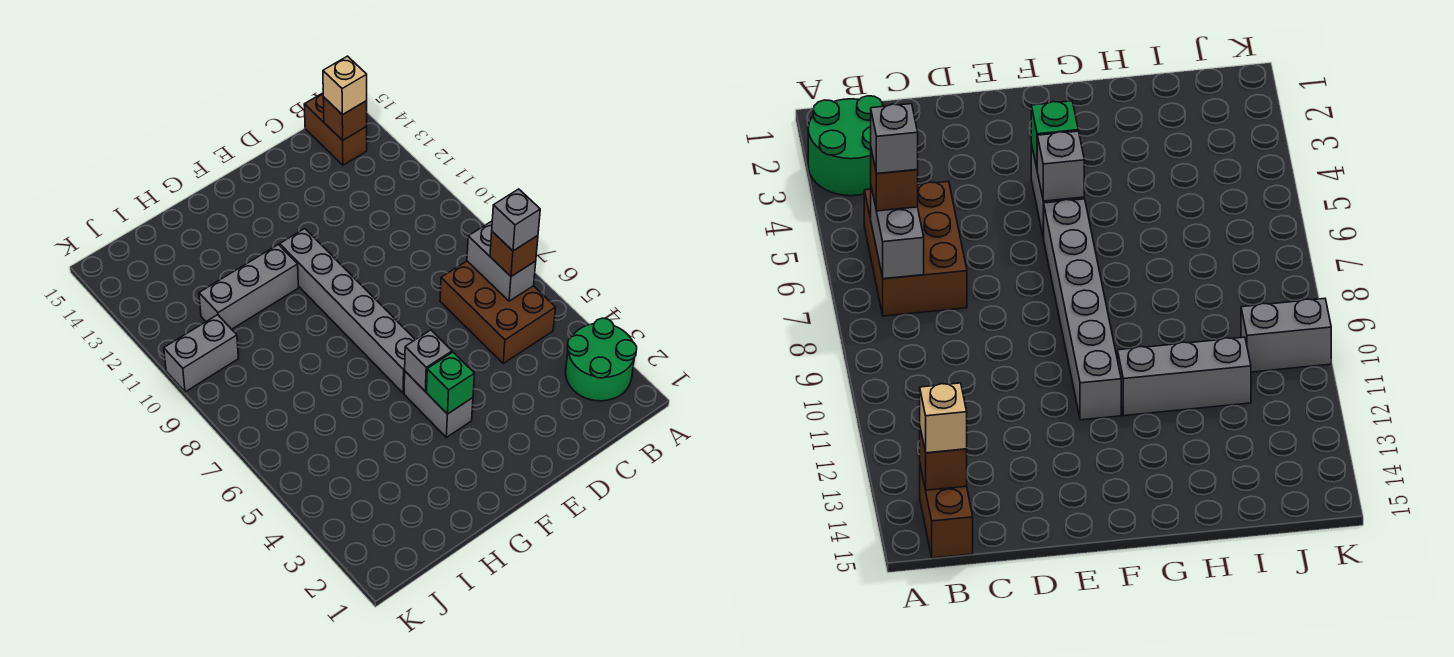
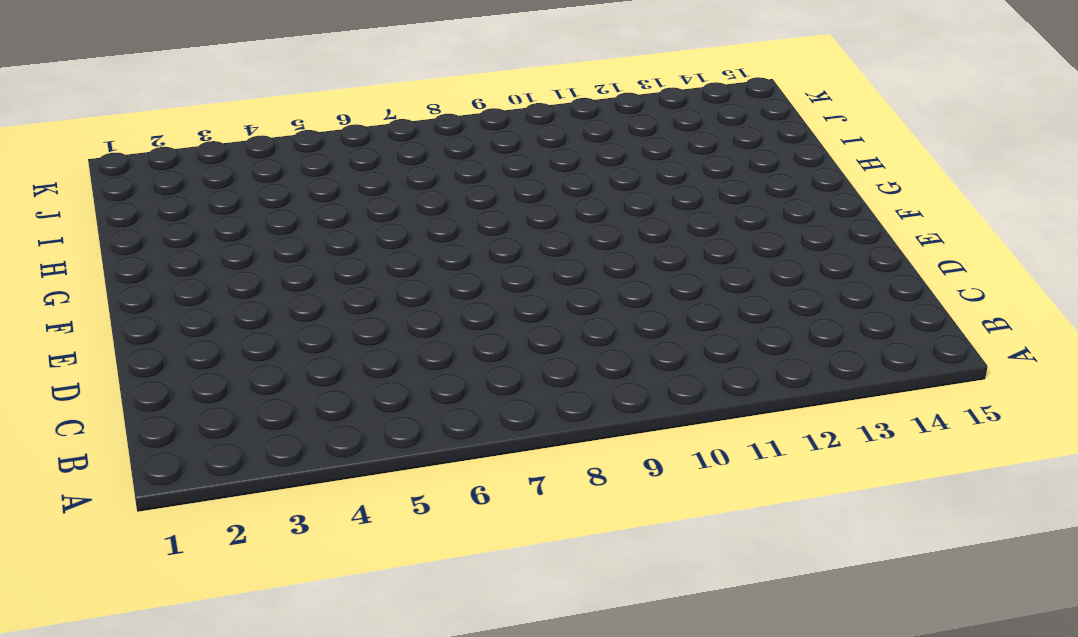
none -> green 2x2 round brick [566,318,637,401]
none -> brown 2x3 brick [440,261,556,363]
none -> brown 1x2 brick [304,93,367,165]

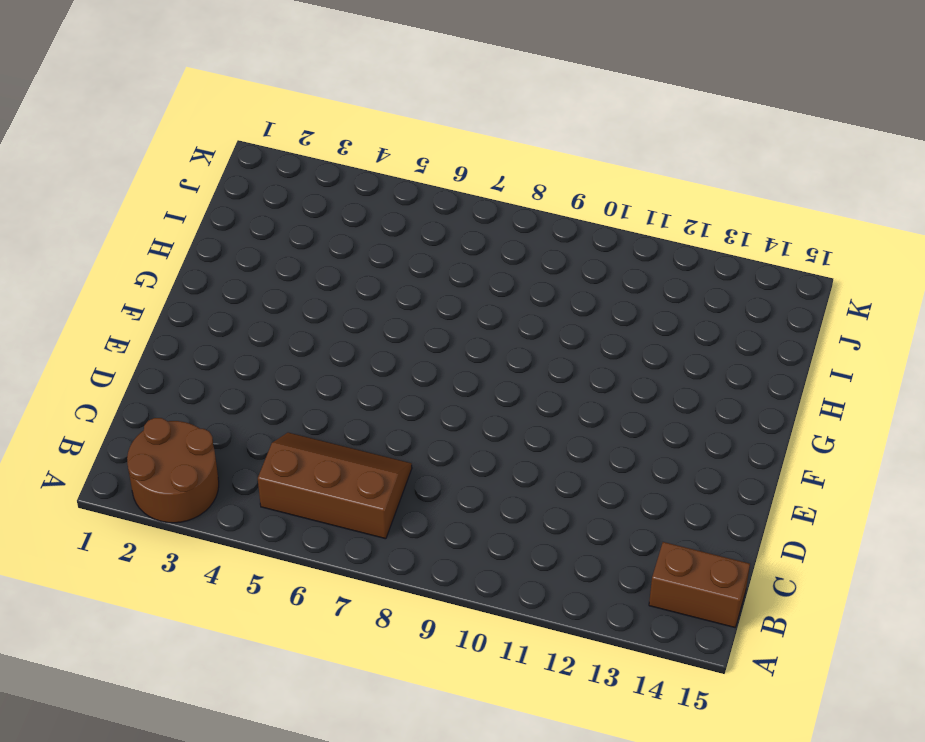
brown 2x2 round brick [127,418,219,523] -> green 2x2 round brick [566,318,637,401]
brown 2x3 slope [258,433,412,539] -> brown 2x3 brick [440,261,556,363]
none -> grey 1x2 brick [404,371,473,437]
none -> grey 1x6 brick [280,229,415,393]
none -> grey 1x3 brick [199,245,298,329]

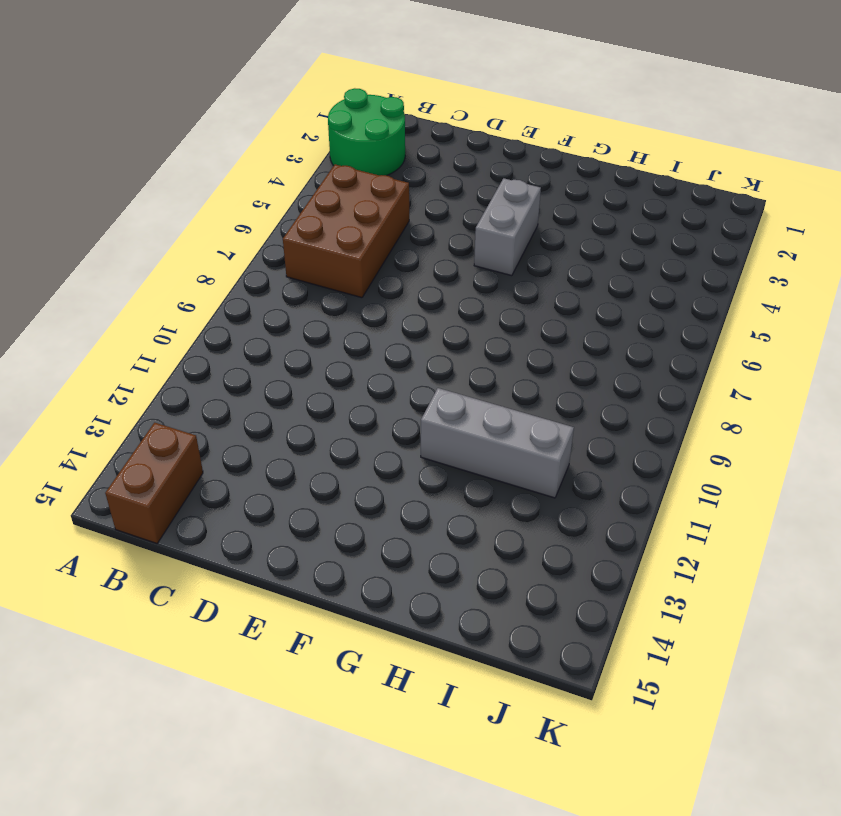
none -> grey 1x6 brick [280,229,415,393]
none -> grey 1x2 brick [164,315,239,392]
none -> grey 1x2 brick [467,221,536,301]

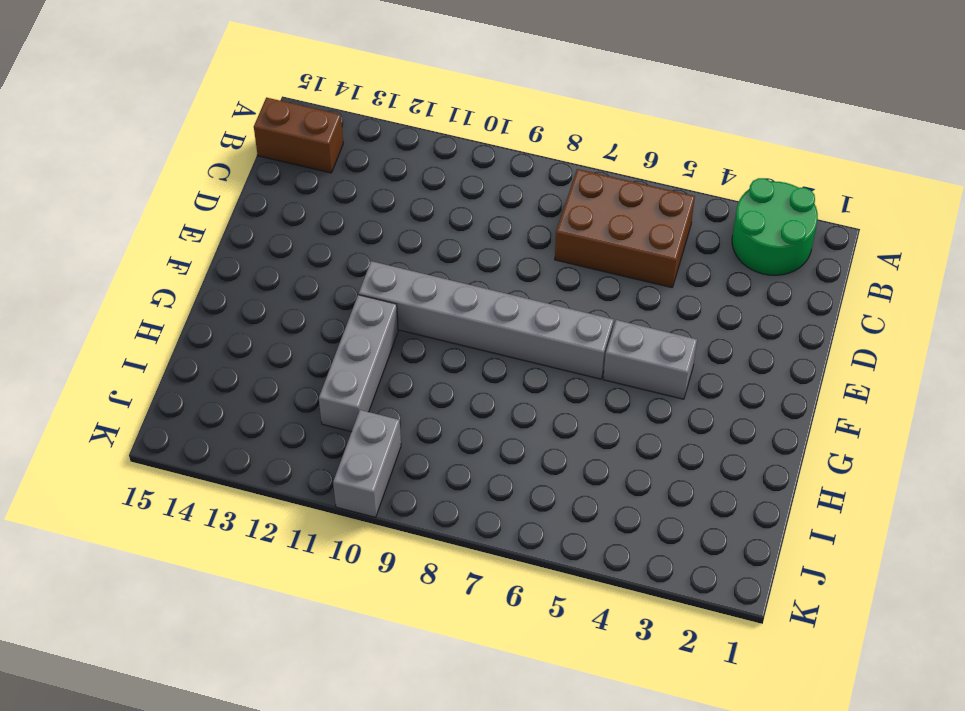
none -> grey 1x2 brick [467,221,536,301]
none -> brown 1x1 brick [323,97,367,140]
none -> green 1x1 brick [426,352,474,414]

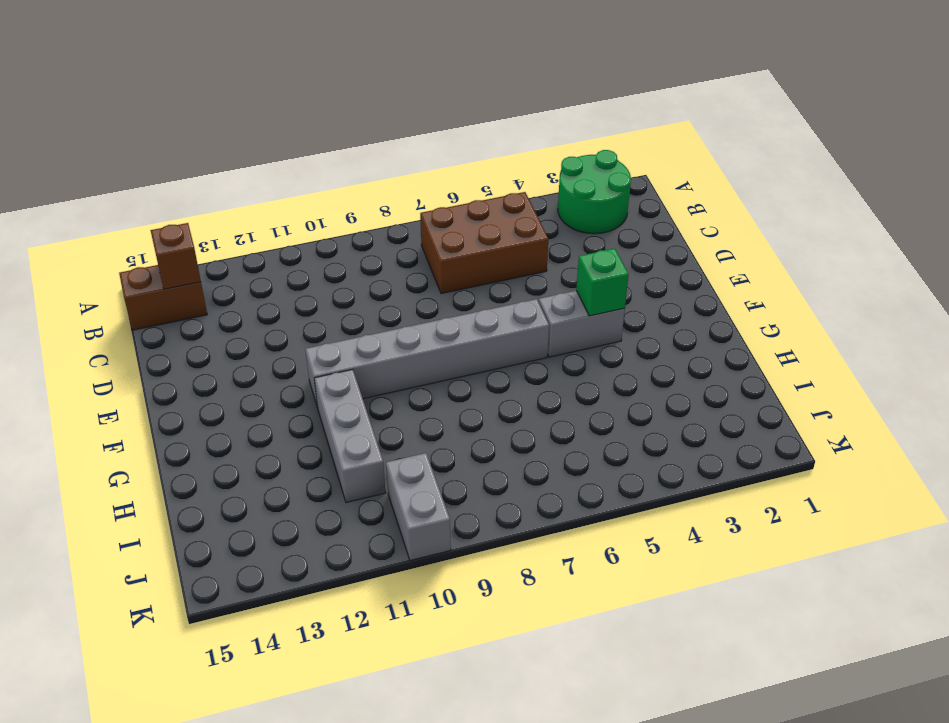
none -> grey 1x2 brick [467,221,536,301]
none -> grey 1x1 brick [405,330,452,391]
none -> brown 1x1 brick [490,232,538,276]

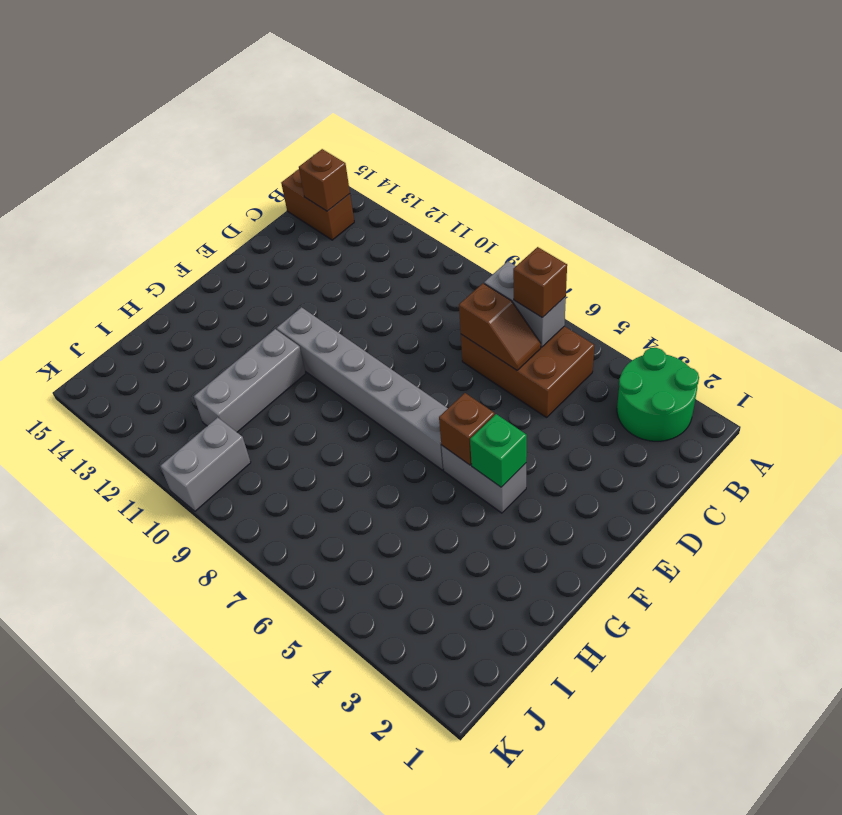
brown 1x2 slope [459,283,541,370] -> none
brown 1x1 brick [439,393,495,465] -> grey 1x1 brick [405,330,452,391]
none -> tan 1x1 brick [323,56,367,115]
none -> grey 1x1 brick [492,189,540,251]

